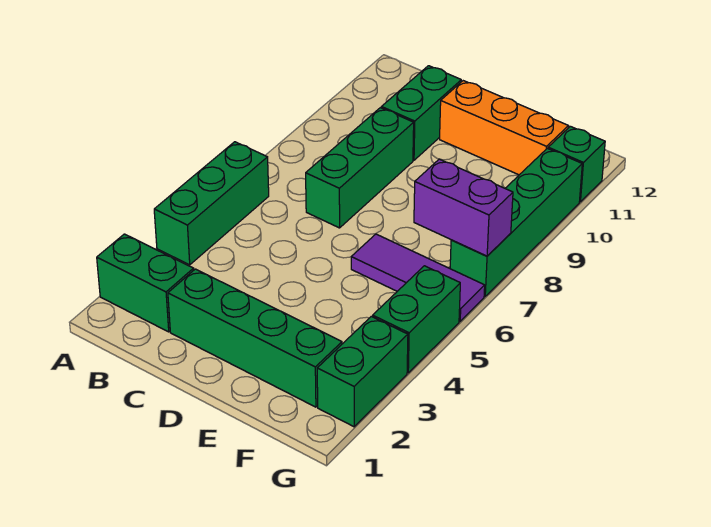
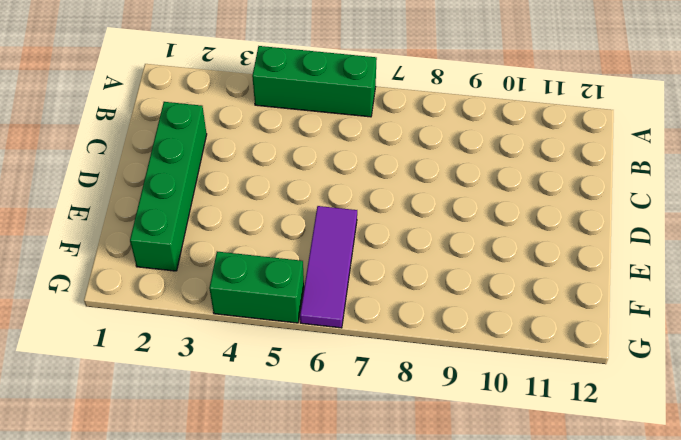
none -> green 1x2 brick [97,234,194,332]
none -> green 1x3 brick [306,108,414,228]
none -> green 1x2 brick [381,66,461,160]

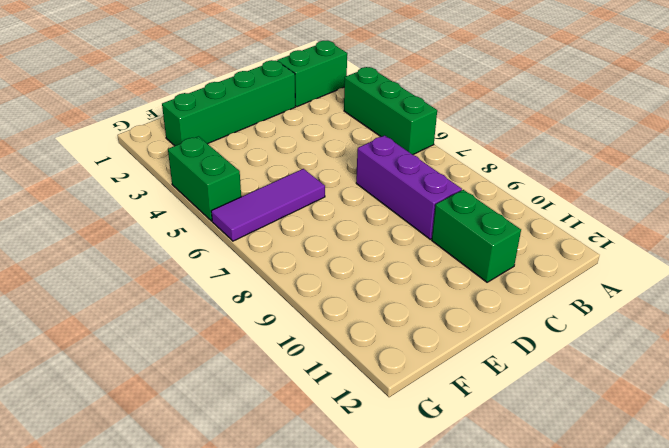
purple 1x3 brick [356,135,462,239] -> green 1x3 brick [306,108,414,228]
none -> orange 1x3 brick [440,81,568,175]
none -> green 1x2 brick [317,316,408,427]
none -> green 1x4 brick [450,148,582,296]

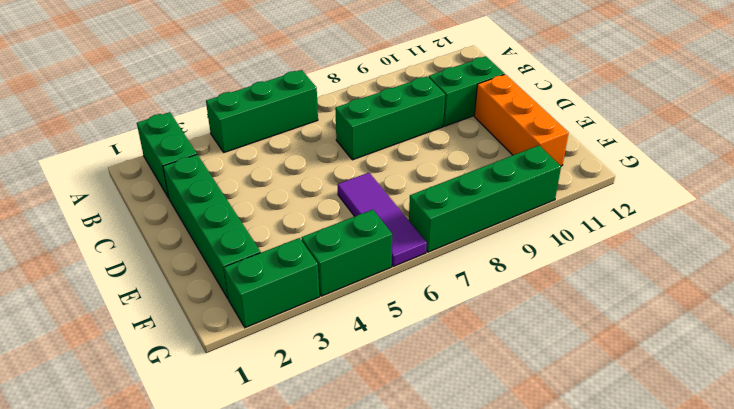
none -> green 1x1 brick [548,126,605,202]
none -> purple 1x2 brick [414,159,513,256]

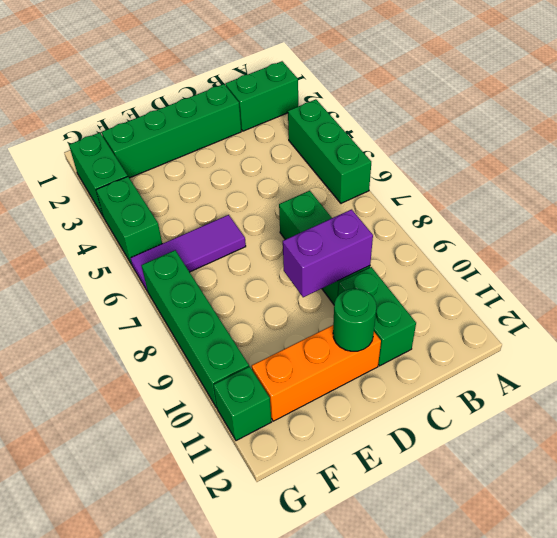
purple 1x2 brick [283,209,373,297] -> purple 1x2 brick moved to [414,159,513,256]
green 1x1 round brick [333,289,376,351] -> none

